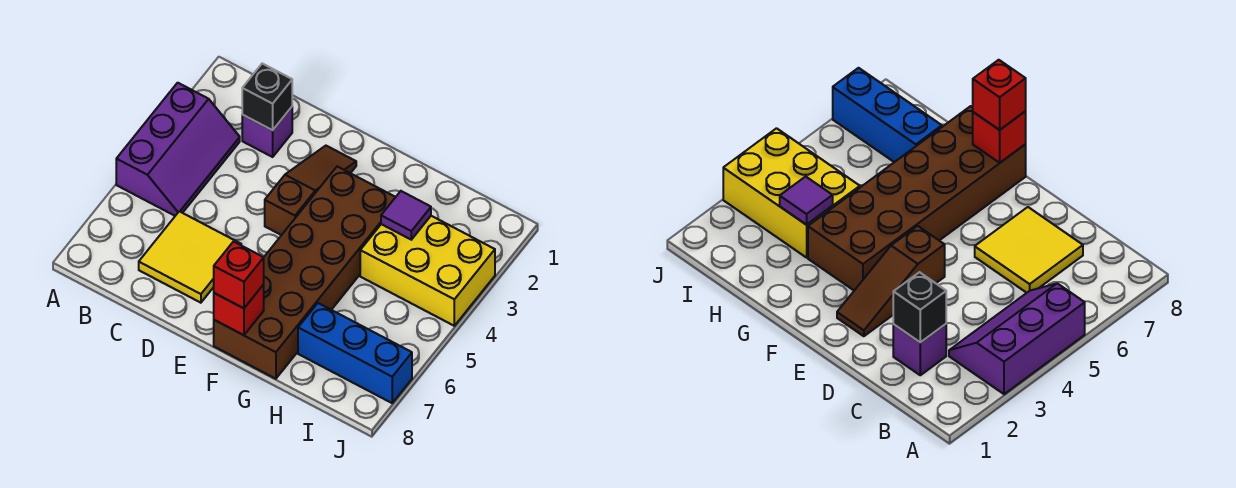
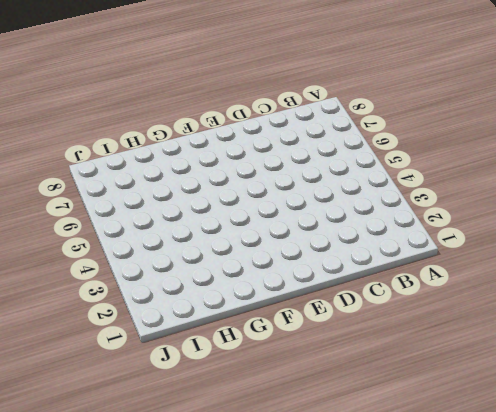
none -> purple 2x3 slope [116,83,240,216]
none -> purple 1x1 brick [242,107,292,157]

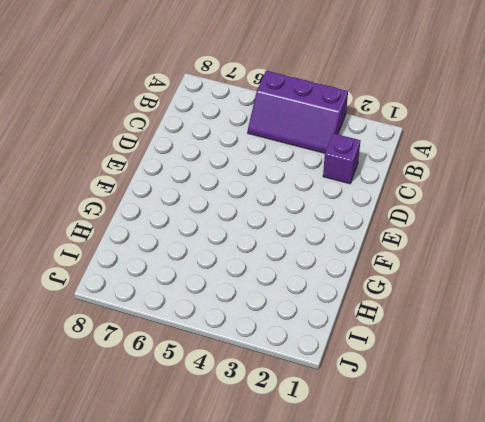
none -> yellow 2x2 tile [139,211,241,303]
none -> brown 1x3 slope [265,146,356,235]

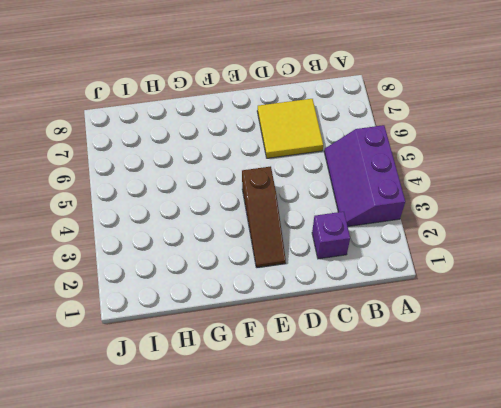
none -> brown 2x6 brick [214,166,395,379]
none -> yellow 2x3 brick [360,216,495,326]

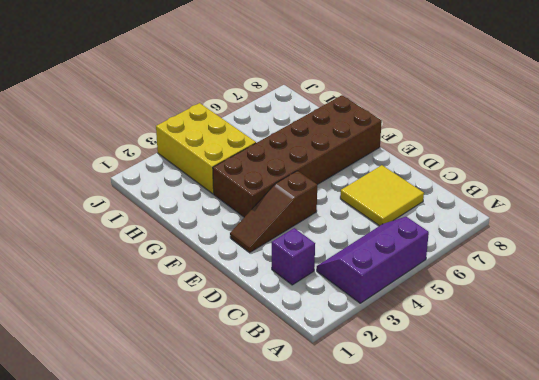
none -> blue 1x3 brick [298,303,412,403]
none -> black 1x1 brick [242,64,292,130]

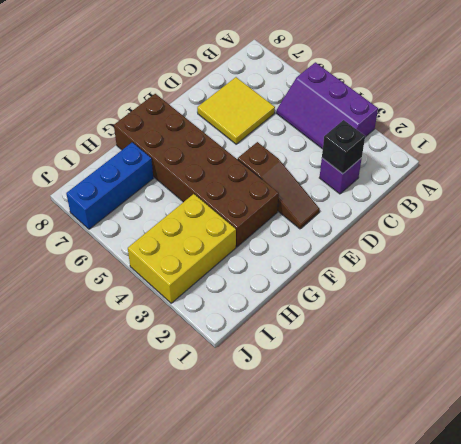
none -> red 1x1 brick [214,285,264,335]
none -> purple 1x1 tile [381,191,431,240]

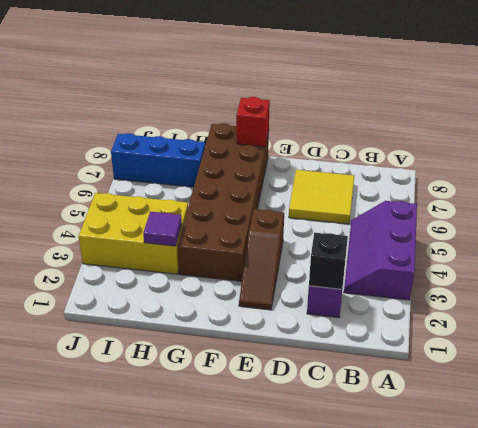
none -> red 1x1 brick [214,242,264,308]

